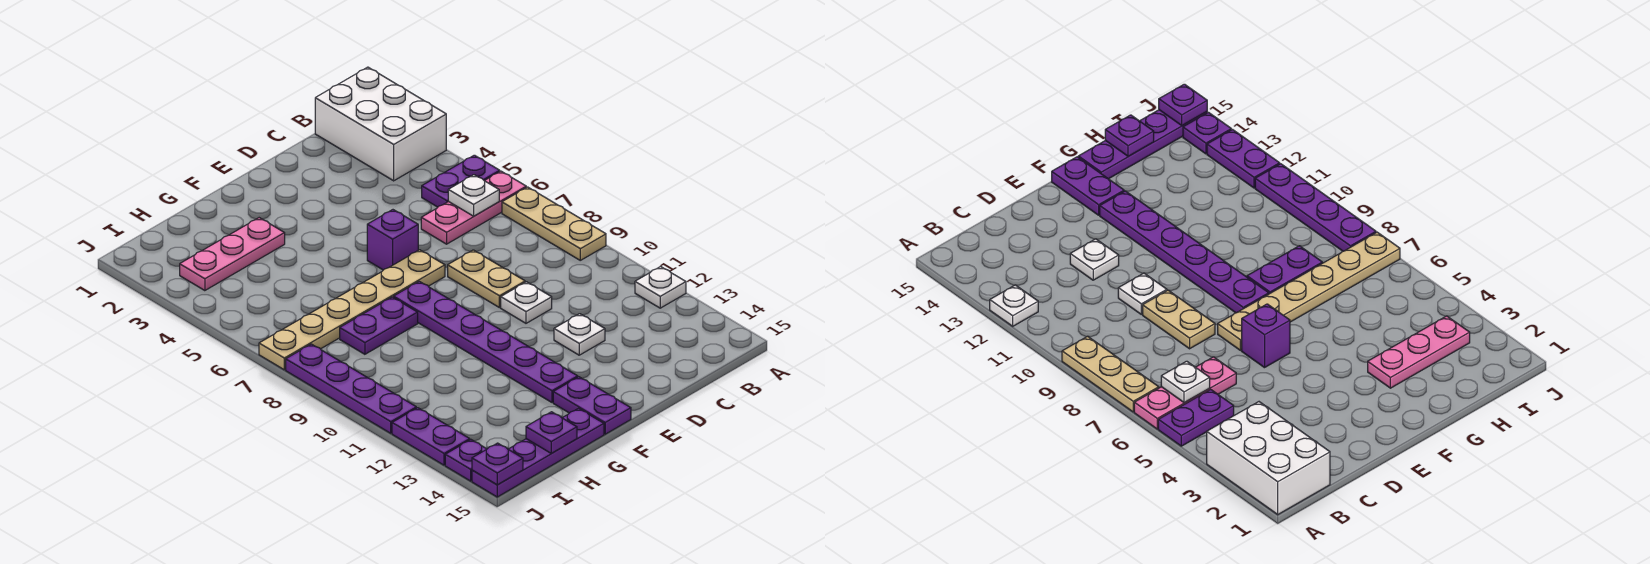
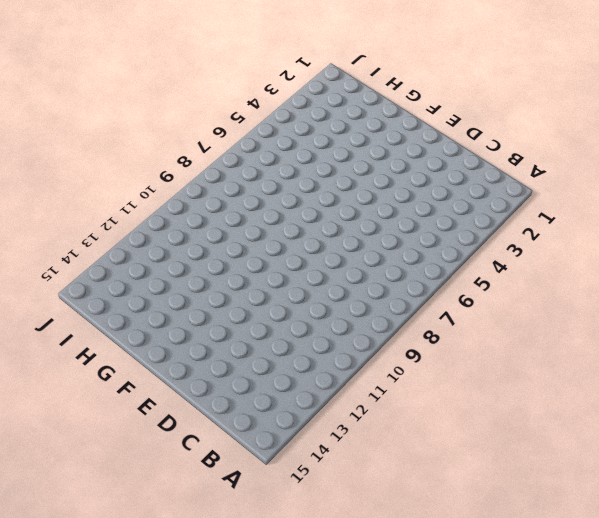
none -> white 2x3 brick [315,67,446,181]
none -> purple 1x2 plate [422,155,500,207]
none -> pink 1x3 plate [421,171,526,244]

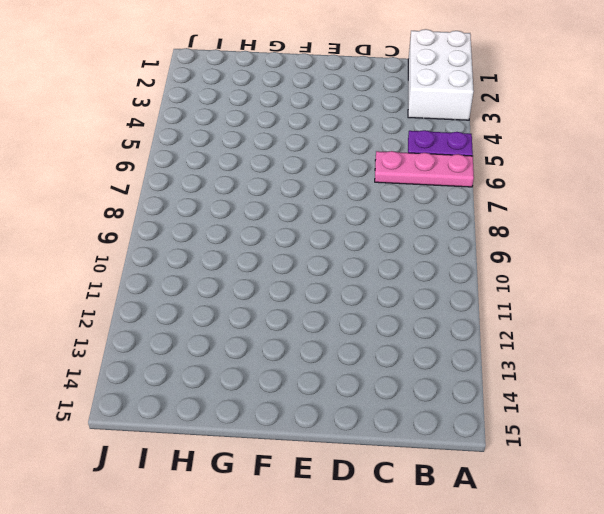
none -> tan 1x3 plate [502,187,606,260]
none -> white 1x1 plate [635,267,686,308]
none -> tan 1x2 plate [448,250,525,308]

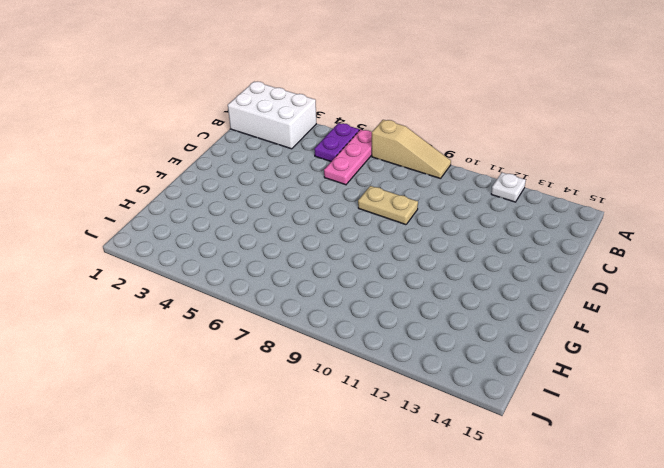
tan 1x3 slope [372,120,451,179] -> tan 1x3 plate [502,187,606,260]
none -> white 1x1 plate [501,282,552,323]
none -> white 1x1 plate [554,314,605,355]
none -> purple 1x1 brick [367,210,418,270]

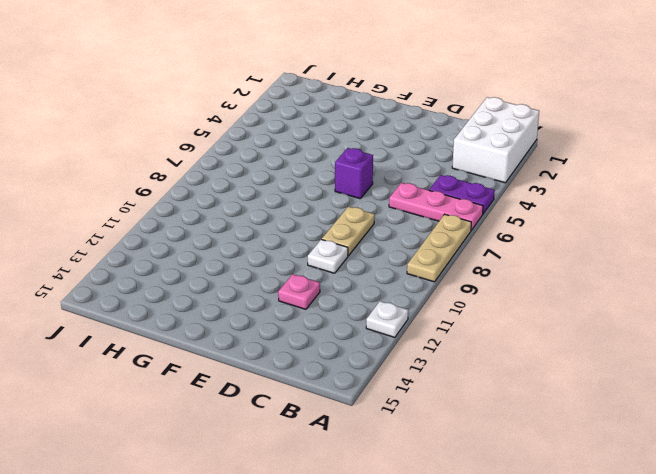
pink 1x1 plate [278,274,320,309] -> white 1x1 plate [554,314,605,355]
none -> tan 1x6 plate [259,250,445,370]
none -> purple 1x6 plate [394,281,578,402]
none -> purple 1x2 plate [553,377,631,434]

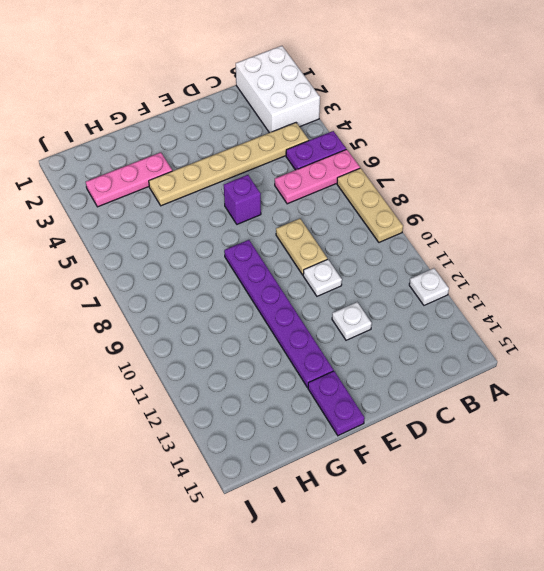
tan 1x6 plate [149,123,309,206] -> tan 1x6 plate moved to [259,250,445,370]
none -> purple 1x2 plate [340,297,418,354]
none -> purple 1x4 plate [472,408,604,497]
none -> purple 1x4 plate [286,344,416,433]

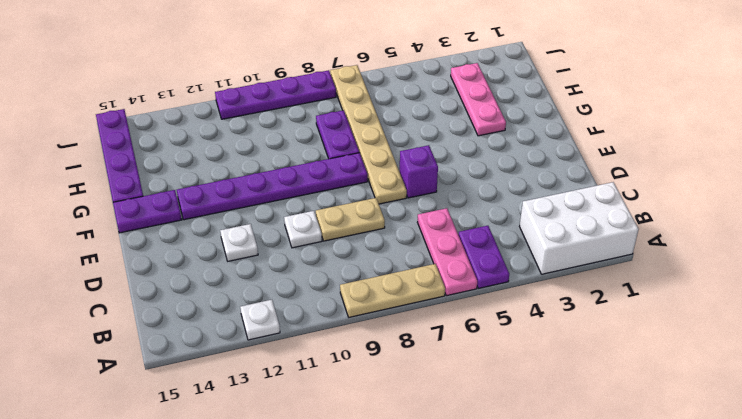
none -> purple 1x2 plate [392,408,470,465]
none -> purple 1x1 plate [445,440,487,481]
none -> white 1x1 plate [448,175,499,216]

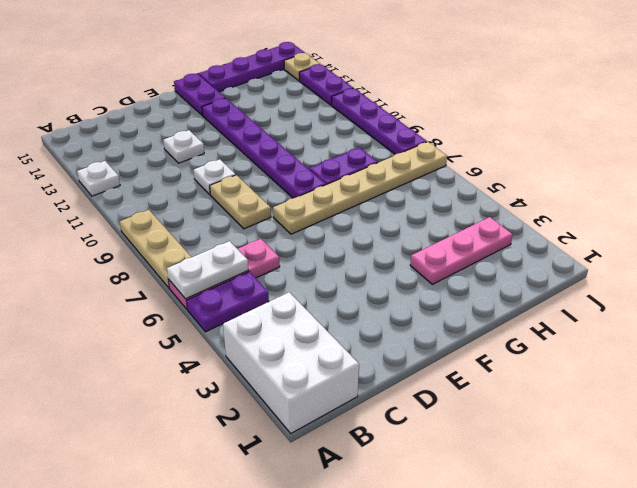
white 1x2 plate [167,241,248,299] -> white 1x1 plate [448,175,499,216]
tan 1x1 plate [284,53,320,81] -> purple 1x1 plate [445,440,487,481]
none -> purple 1x1 brick [367,210,418,270]
none -> purple 1x1 plate [526,412,577,453]
none -> purple 1x1 plate [472,443,523,485]

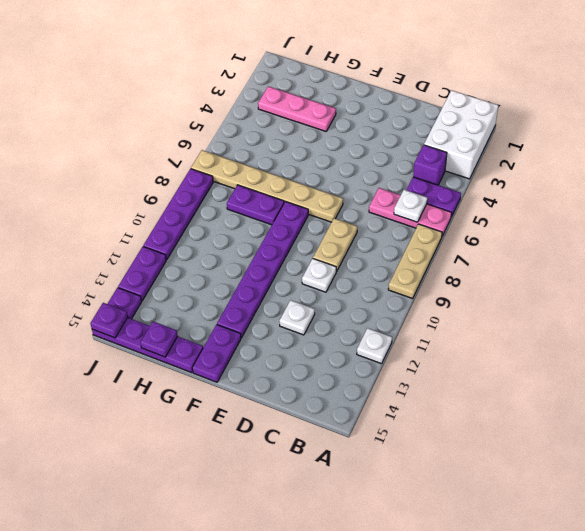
purple 1x1 brick [413,145,447,185] -> purple 1x1 brick moved to [367,210,418,270]

